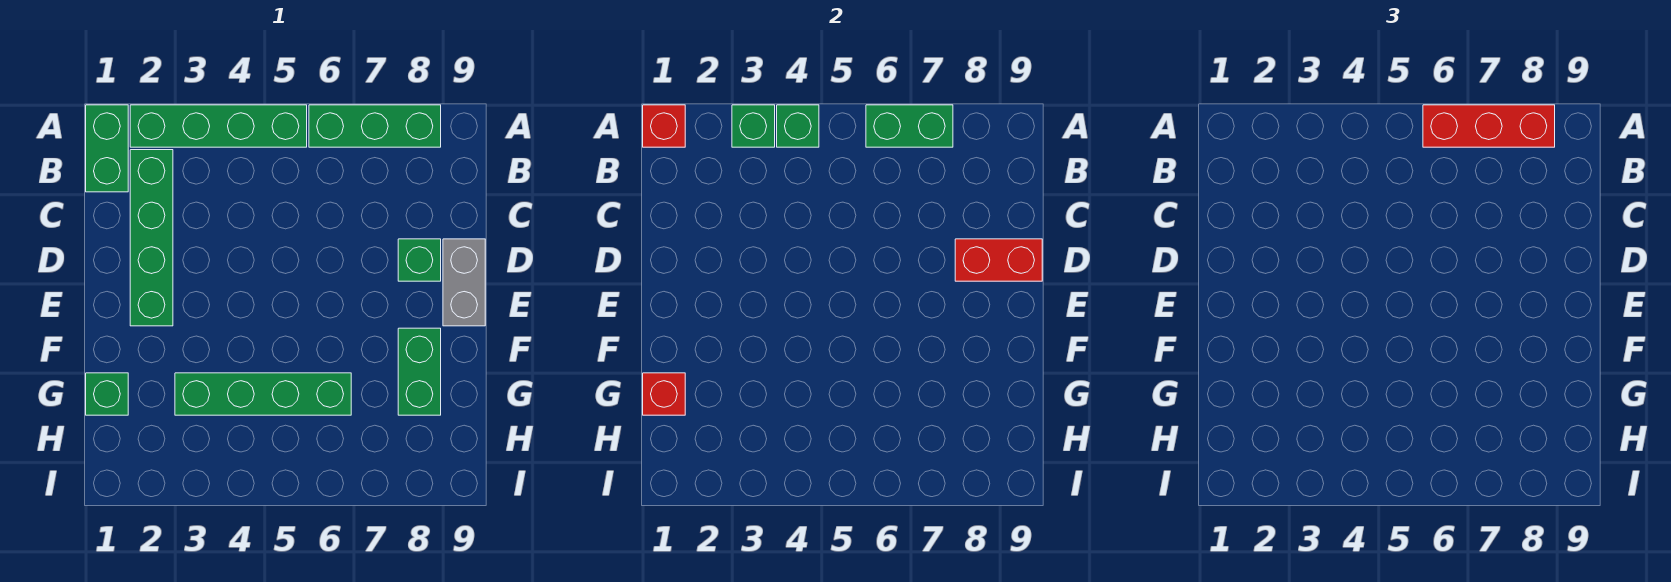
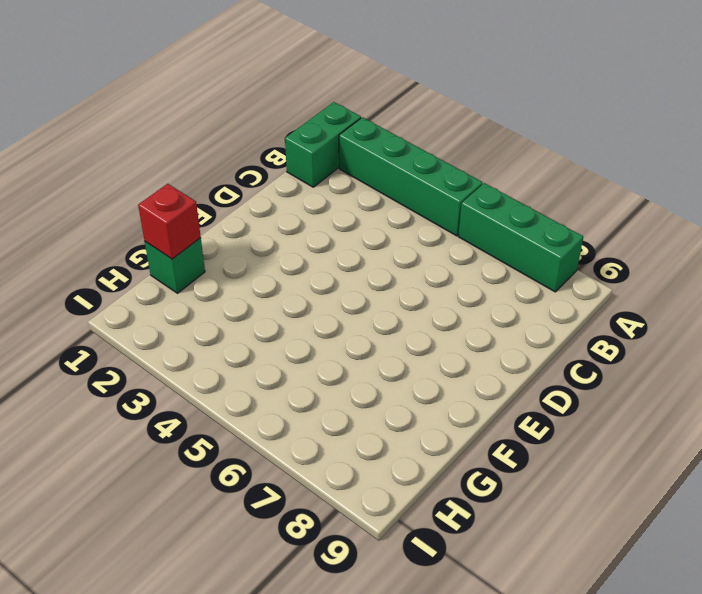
none -> green 1x4 brick [130,150,173,326]
none -> green 1x1 brick [398,239,441,281]
none -> grey 1x2 brick [443,239,485,326]

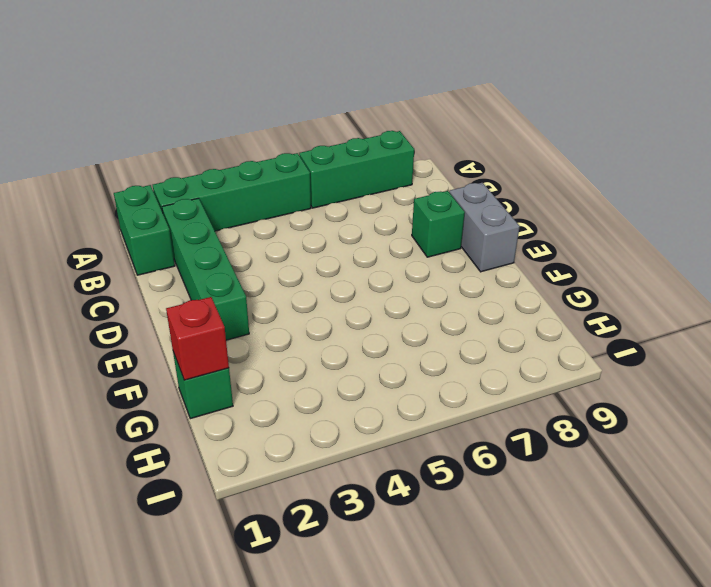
none -> green 1x2 brick [398,328,441,415]
none -> green 1x4 brick [175,373,351,415]
none -> red 1x1 brick [643,105,685,147]

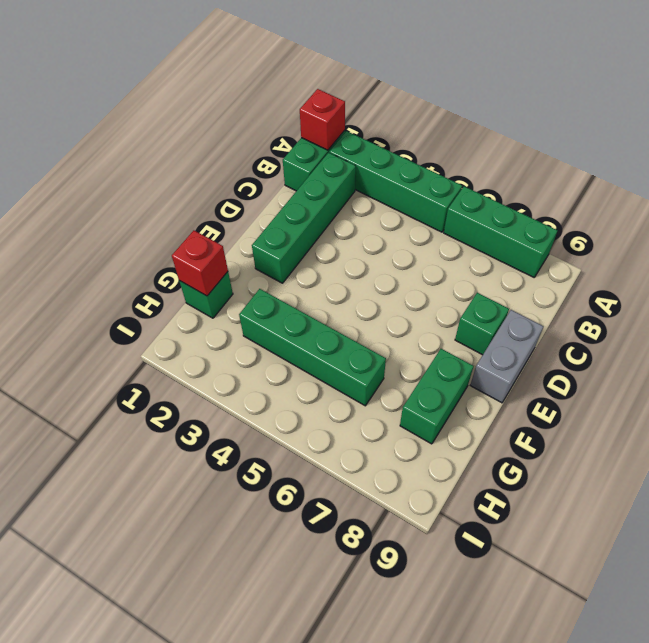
none -> green 1x1 brick [732,105,775,147]
none -> green 1x1 brick [777,105,819,147]
none -> green 1x2 brick [866,105,953,147]

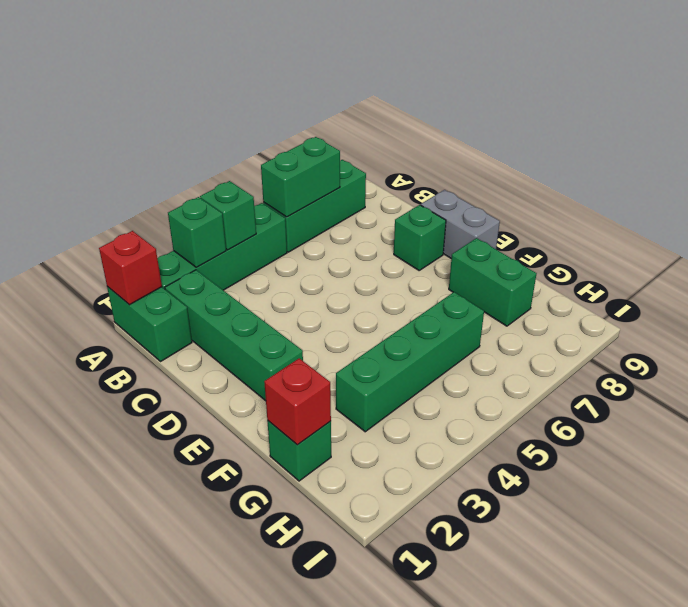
none -> red 1x2 brick [955,239,1042,281]
none -> red 1x3 brick [1423,105,1555,147]

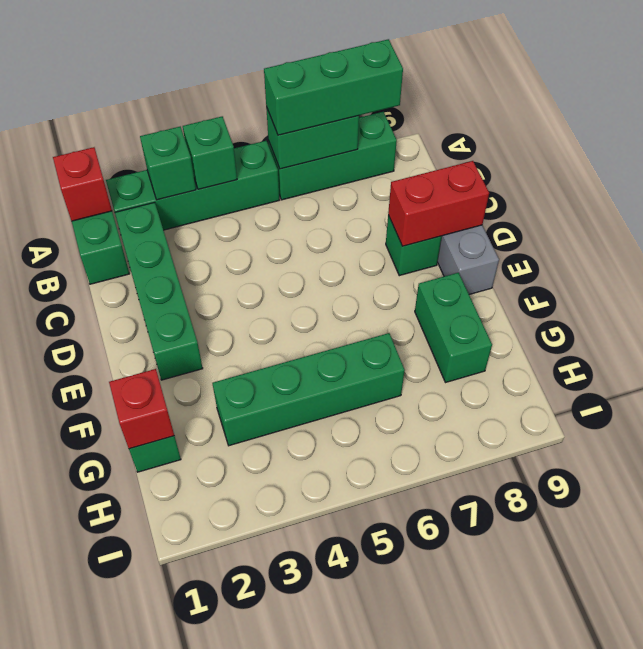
green 1x3 brick [264,39,403,135] -> red 1x3 brick [1423,105,1555,147]

